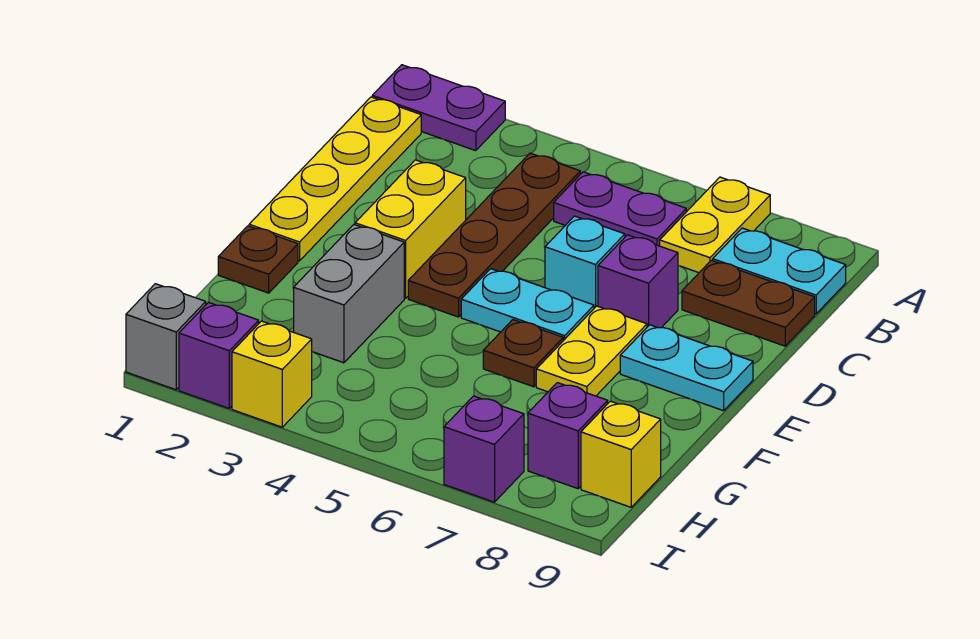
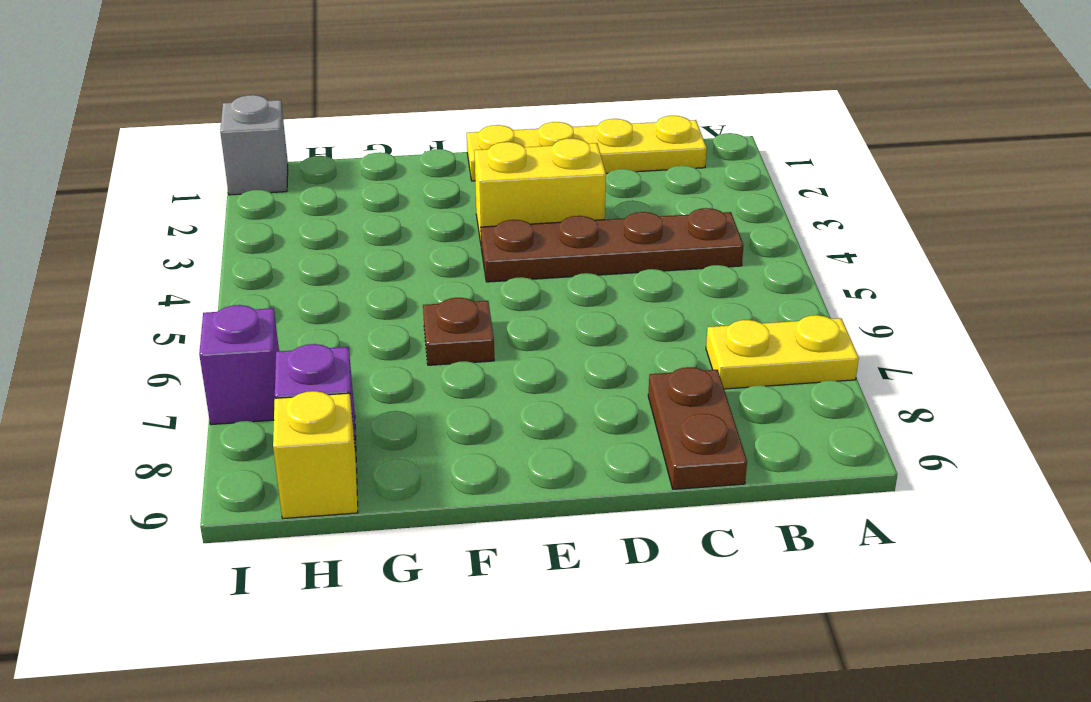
none -> purple 1x2 plate [372,65,505,151]
none -> purple 1x2 plate [554,172,686,246]
none -> cyan 1x2 plate [713,228,846,314]

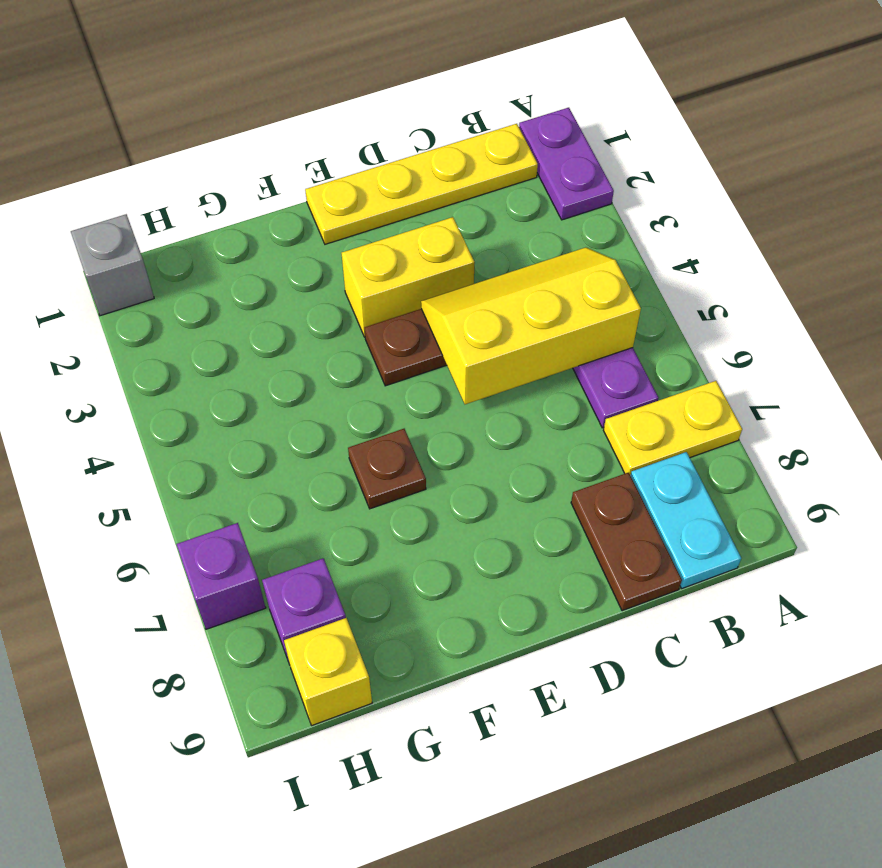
yellow 2x3 slope [421,247,641,404] -> none
none -> cyan 1x1 brick [545,216,625,308]
none -> purple 1x1 brick [598,235,678,328]
none -> cyan 1x2 plate [461,269,594,341]

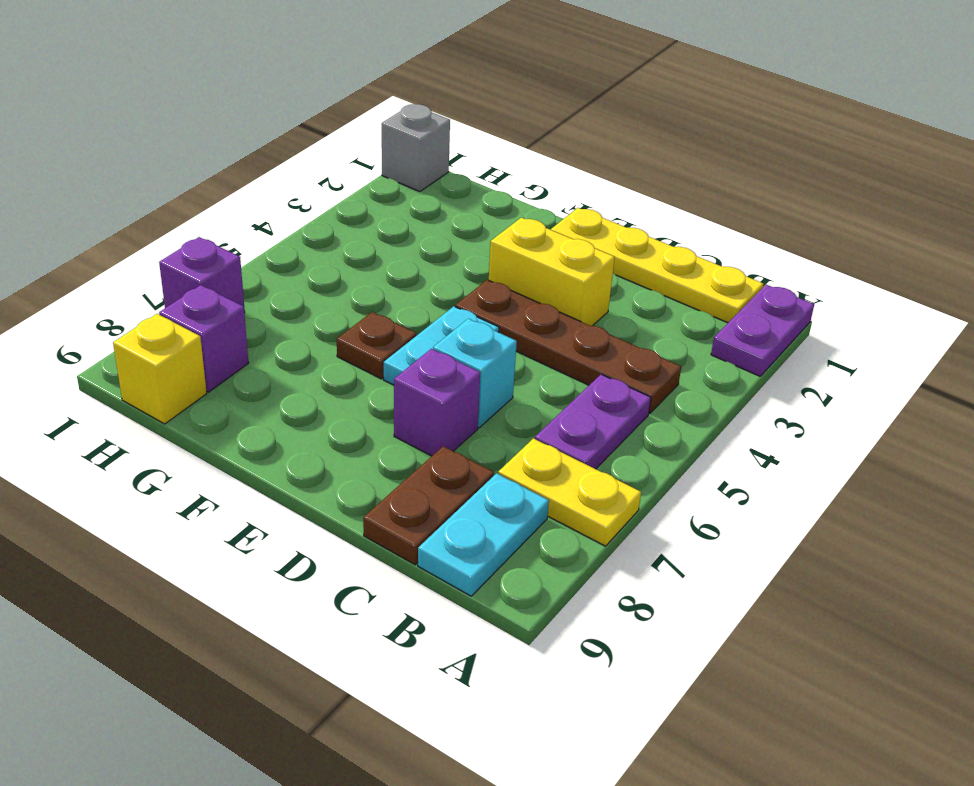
none -> yellow 1x2 plate [536,306,647,396]
none -> cyan 1x2 plate [620,325,753,411]
none -> brown 1x1 plate [218,226,298,293]

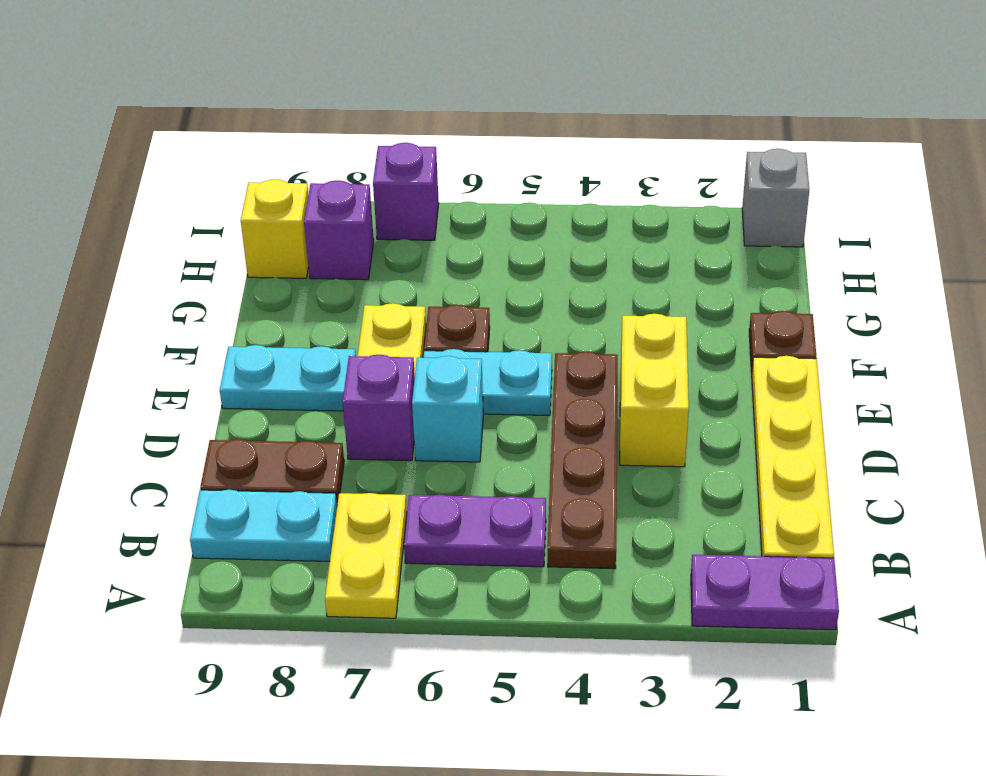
none -> grey 1x2 brick [294,225,404,363]
none -> purple 1x1 brick [179,302,259,408]
none -> yellow 1x1 brick [232,321,312,427]

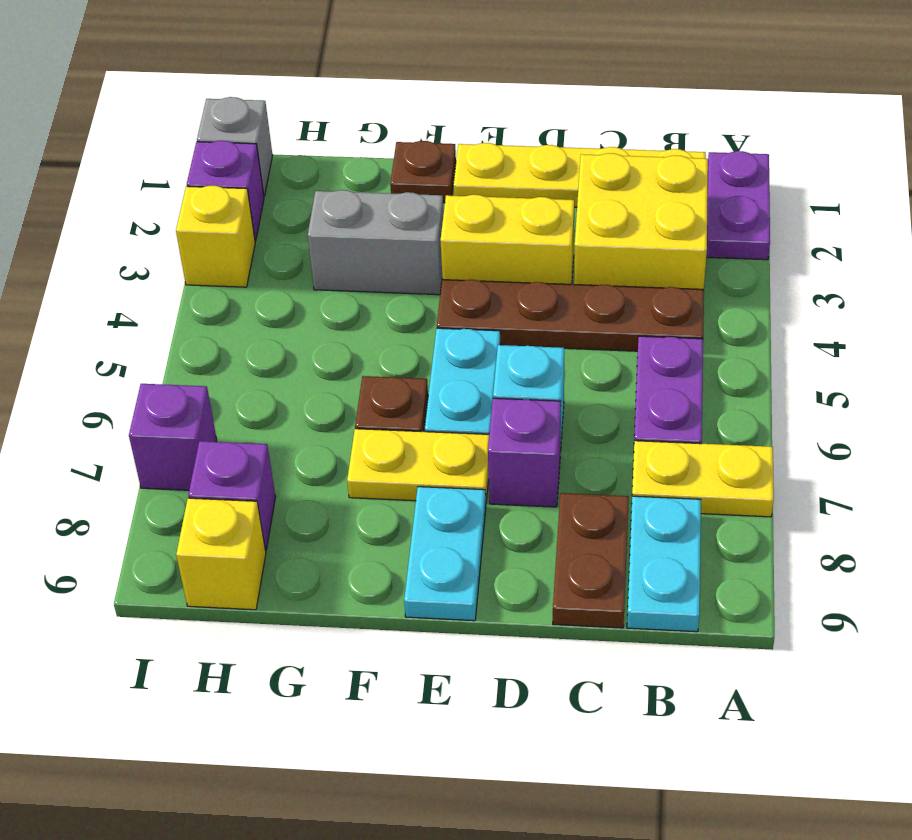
yellow 2x2 brick [574,153,708,289] -> none

